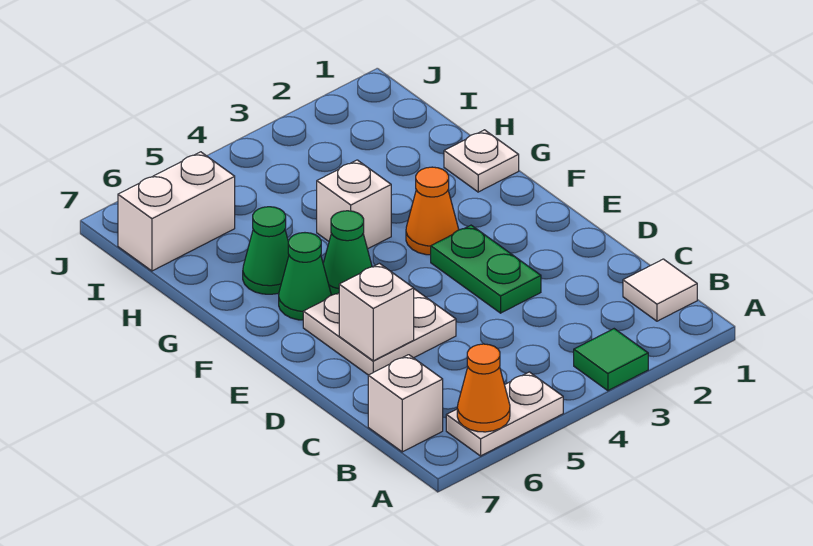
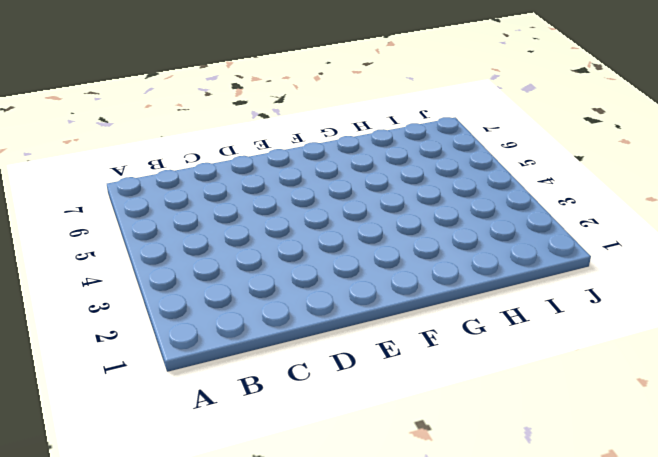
none -> green 1x1 tile [574,329,648,391]
none -> white 1x2 plate [446,372,563,456]
none -> white 1x1 tile [623,259,697,321]

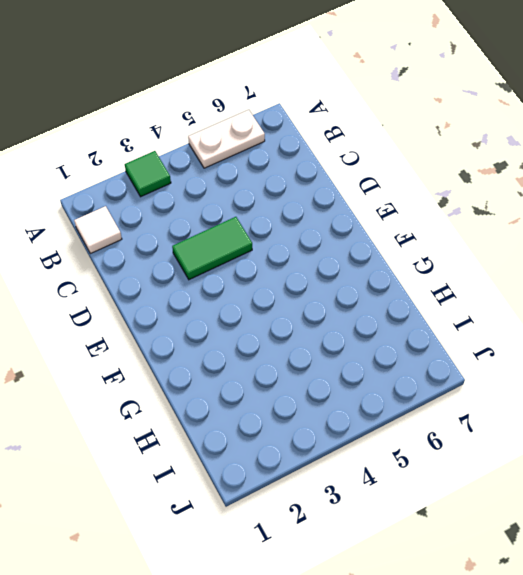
green 1x2 tile [172,217,252,280] -> green 1x2 plate [431,225,541,313]
none -> white 1x1 brick [368,355,443,452]
none -> white 2x2 plate [303,289,456,375]
none -> orange 1x1 cone [406,167,459,255]

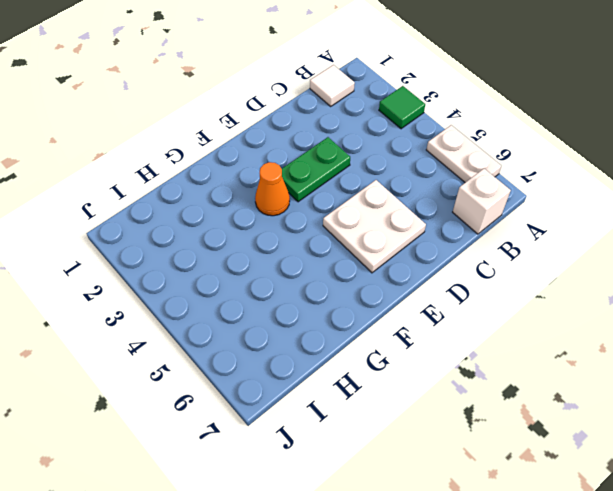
none -> green 1x1 cone [323,211,372,295]
none -> green 1x1 cone [279,233,331,320]
none -> white 1x1 plate [444,130,519,192]

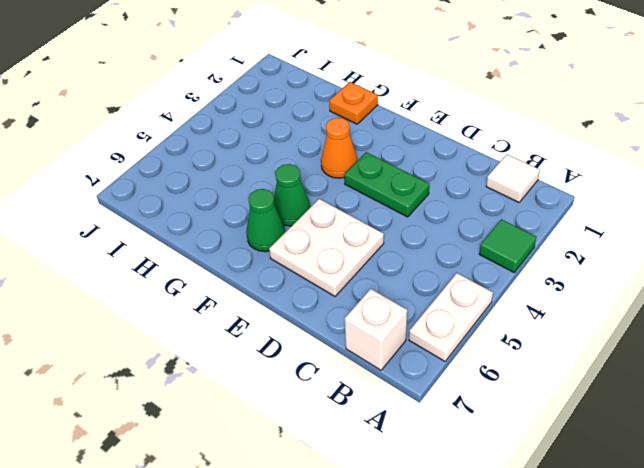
orange 1x1 plate [329,82,378,124] -> white 1x1 plate [444,130,519,192]
none -> white 1x1 brick [317,160,391,249]
none -> green 1x1 cone [243,207,289,294]
none -> white 1x2 brick [118,152,235,271]

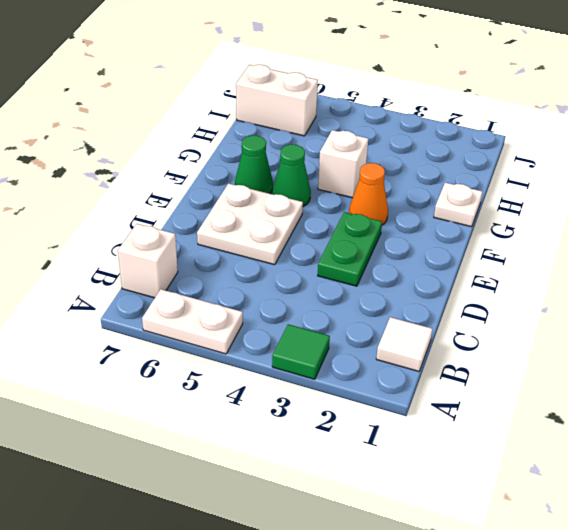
none -> green 1x1 cone [243,207,289,294]
none -> orange 1x1 cone [457,344,510,432]
none -> white 1x1 brick [339,264,414,361]

